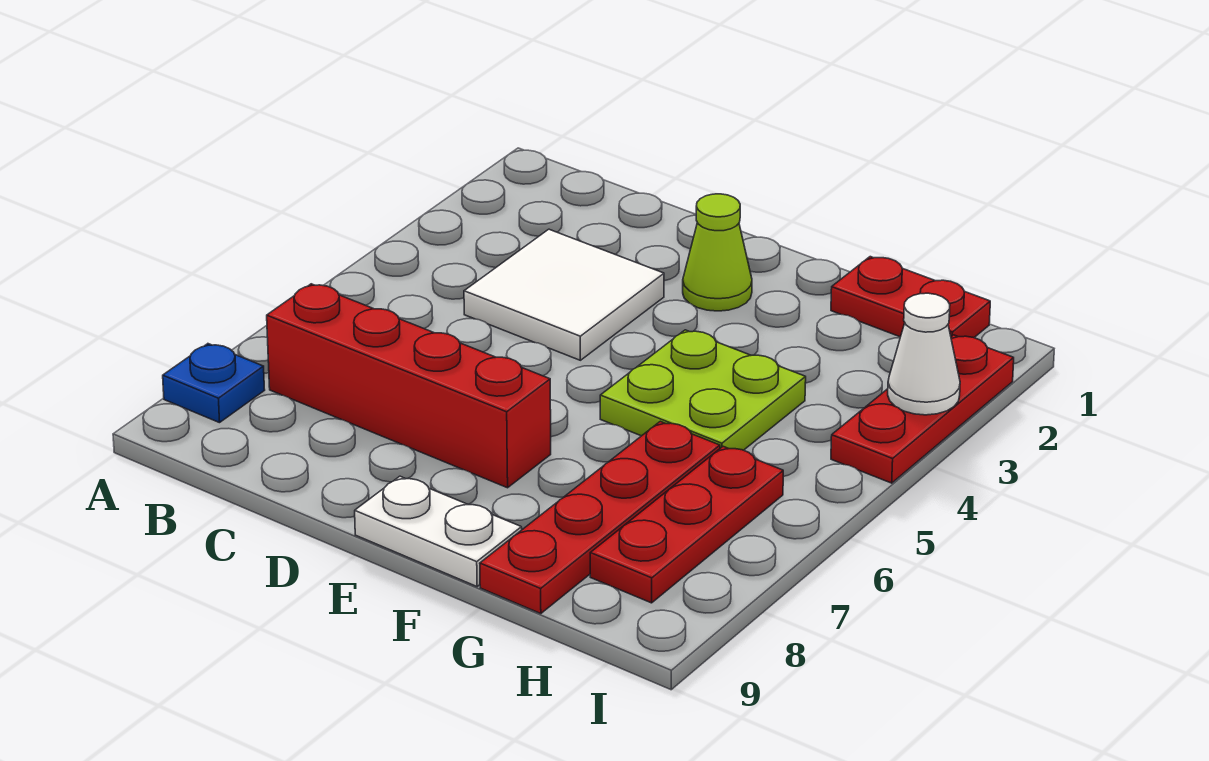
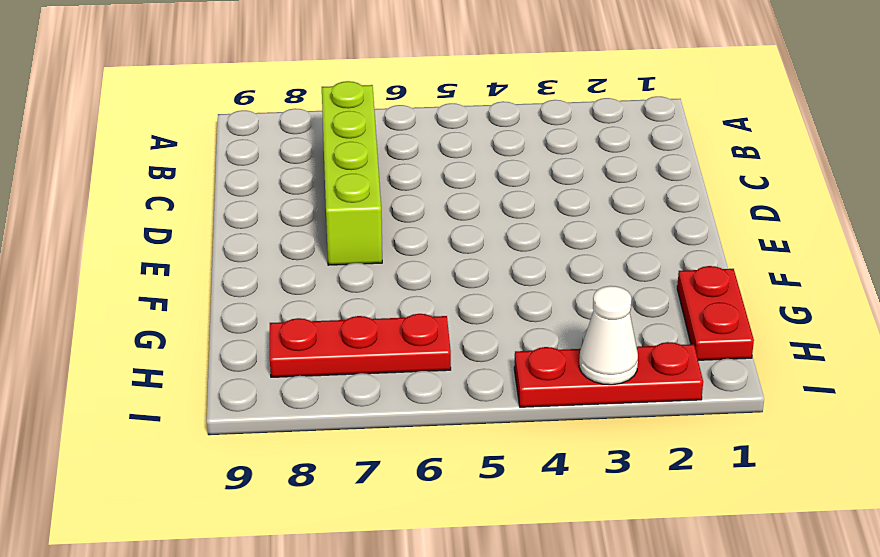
lime 1x4 brick [322,81,382,265] -> red 1x4 brick [267,284,551,488]
none -> blue 1x1 plate [163,344,265,423]
none -> white 2x2 tile [464,229,664,360]

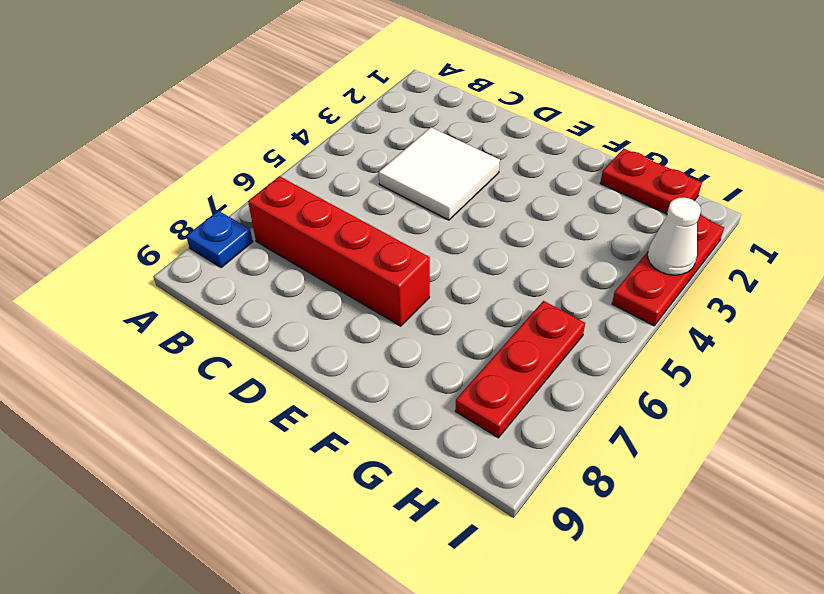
none -> lime 1x1 cone [683,194,752,311]
none -> white 1x2 plate [355,476,522,587]

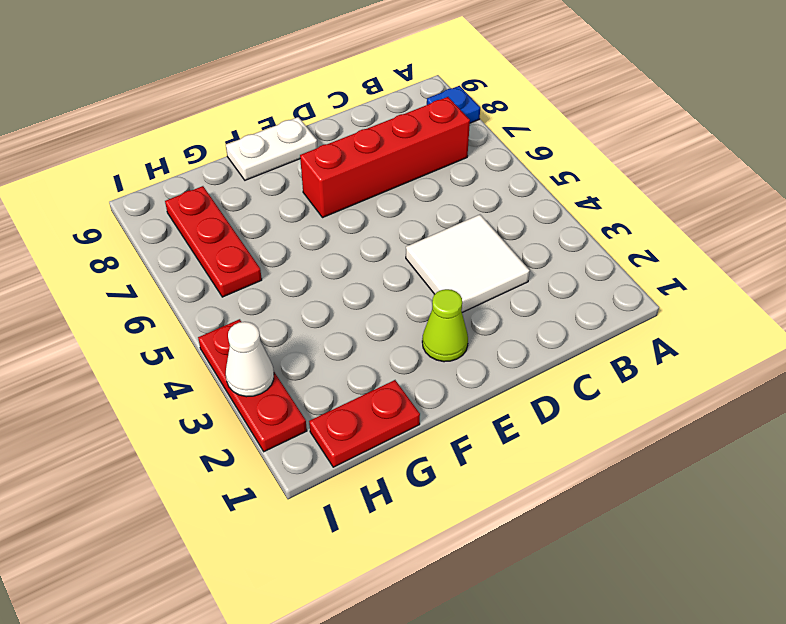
none -> lime 2x2 plate [600,330,806,450]
none -> red 1x4 plate [480,421,720,614]

